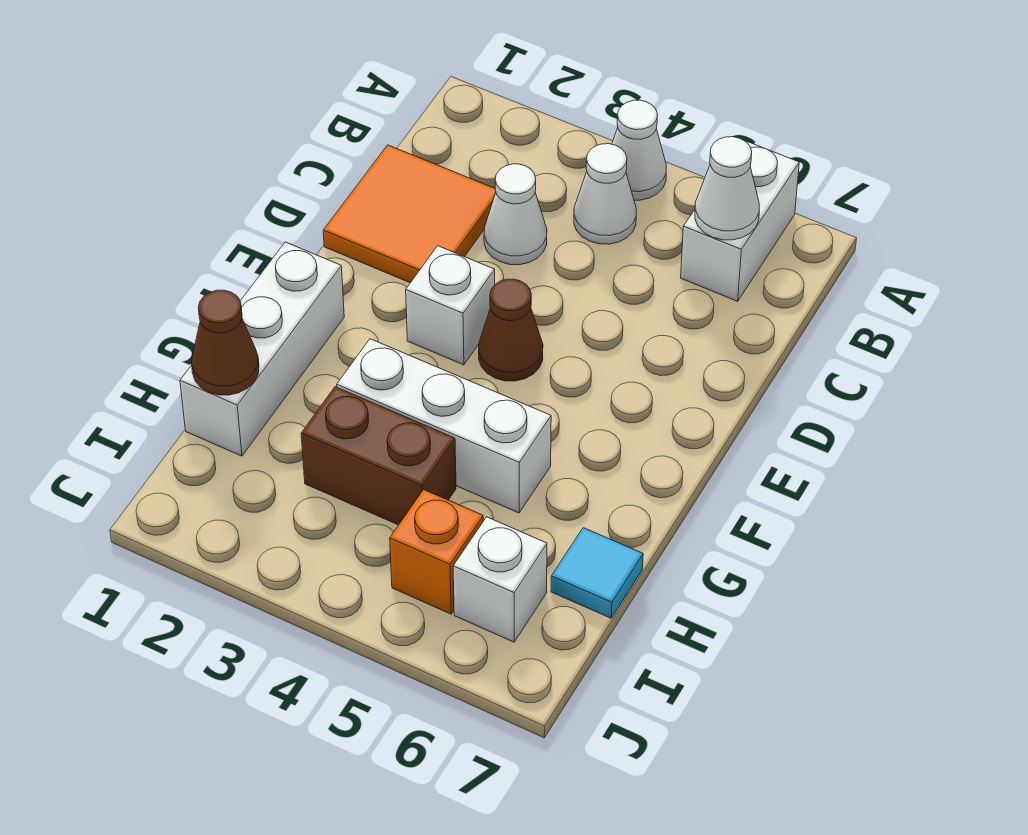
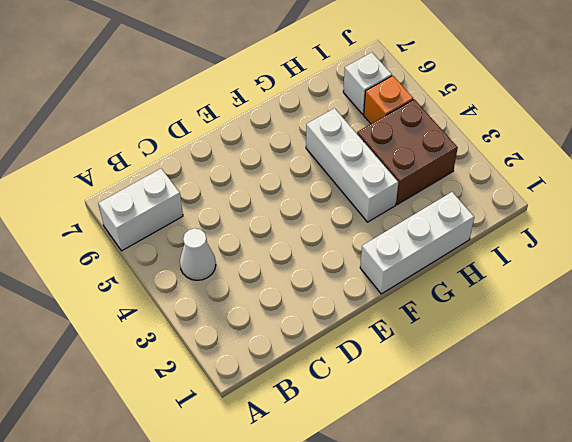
brown 2x2 brick [357,99,458,205] -> brown 1x2 brick [301,387,456,525]
none -> white 1x1 cone [612,100,666,200]
none -> orange 2x2 tile [323,145,496,283]
none -> white 1x1 cone [484,164,547,265]

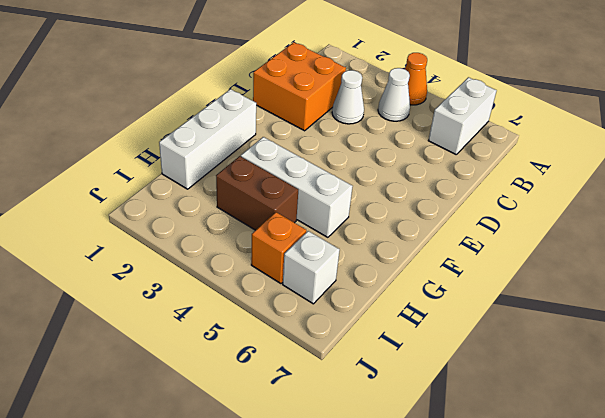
orange 1x1 cone [405,53,427,105] -> white 1x1 cone [612,100,666,200]
orange 2x2 brick [253,42,346,131] -> orange 2x2 tile [323,145,496,283]
none -> white 1x1 brick [406,246,495,365]
none -> brown 1x1 cone [479,279,543,381]
none -> cyan 1x1 tile [551,528,643,618]

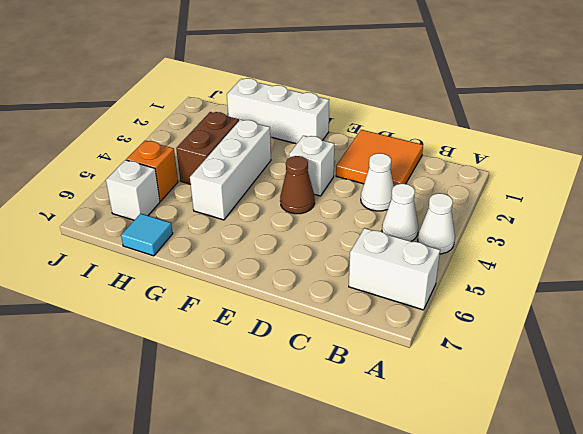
none -> white 1x1 cone [695,137,759,240]
none -> brown 1x1 cone [192,290,259,395]

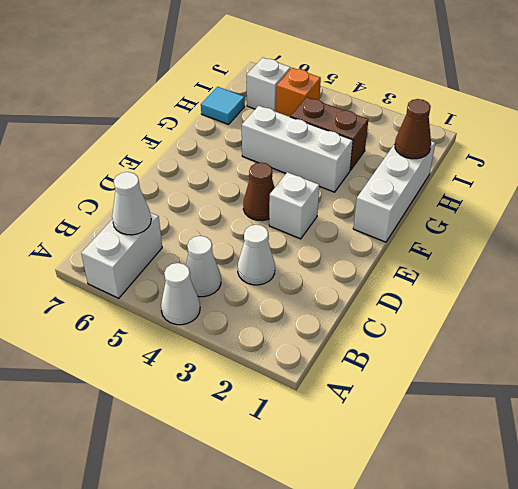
none -> orange 2x2 tile [323,145,496,283]

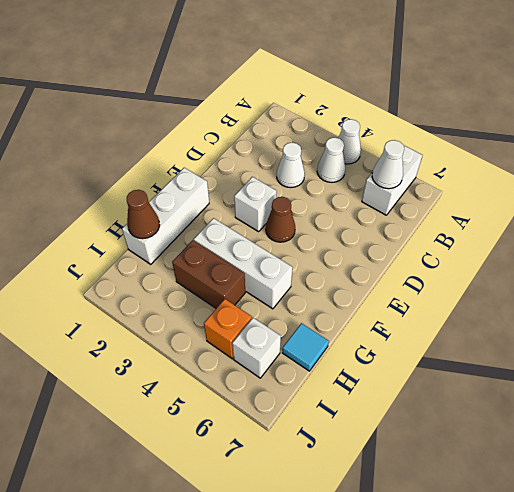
none -> orange 2x2 tile [323,145,496,283]

